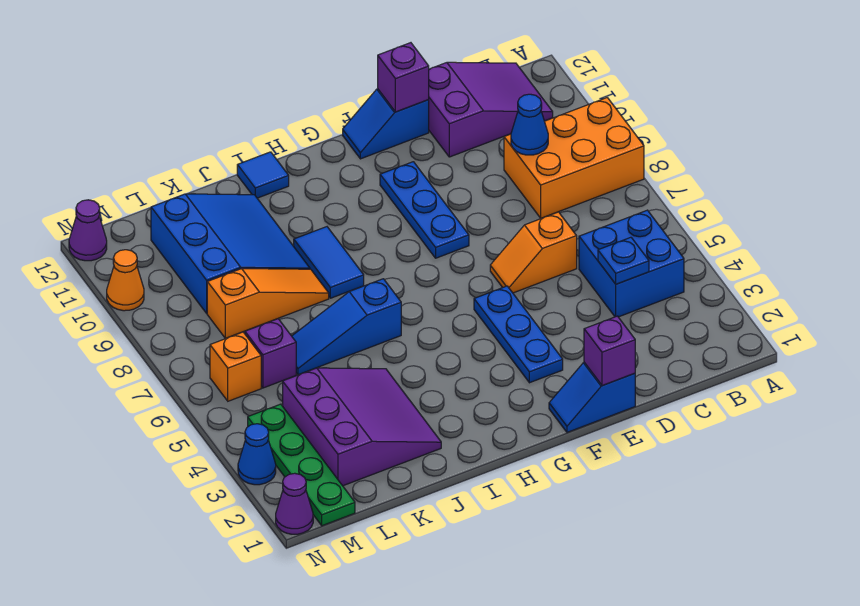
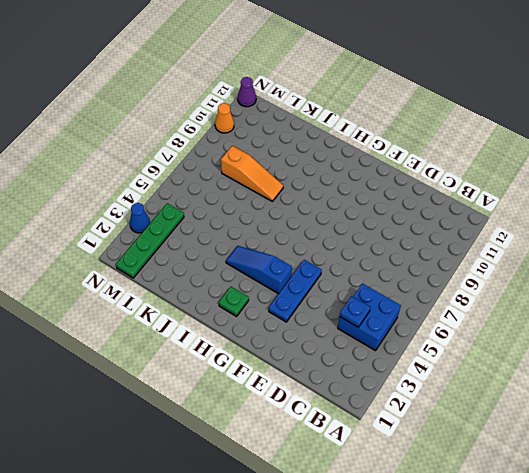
blue 1x3 slope [226,246,292,294] -> blue 1x3 slope moved to [292,279,401,375]
green 1x1 plate [219,287,249,316] -> none
none -> orange 2x3 brick [504,98,644,218]
none -> purple 2x3 slope [429,62,553,157]
none -> orange 1x2 slope [490,212,577,293]

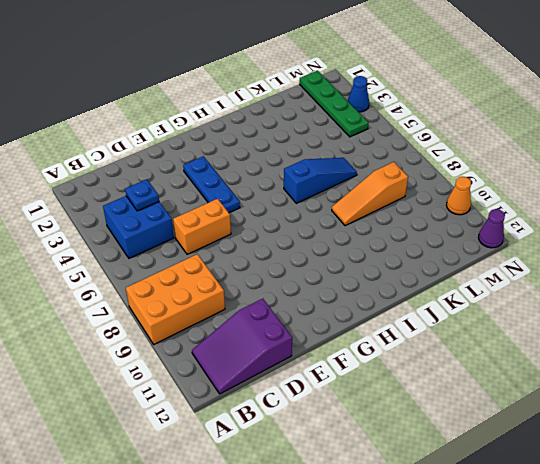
orange 1x2 brick [173,199,231,254] -> orange 1x2 slope [490,212,577,293]
none -> blue 1x2 slope [549,362,635,432]
none -> blue 1x2 slope [343,89,429,159]
none -> blue 1x3 plate [380,162,469,258]

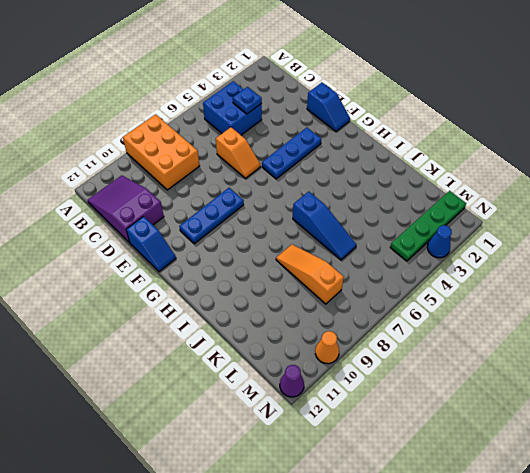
none -> blue 1x2 tile [294,227,364,298]
none -> blue 1x1 tile [237,152,289,198]
none -> purple 3x3 slope [283,368,441,486]

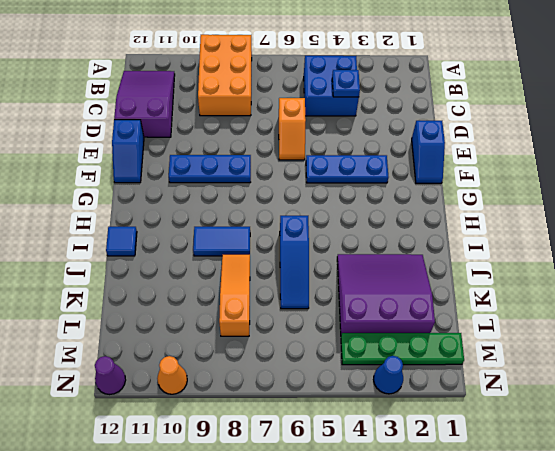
none -> blue 3x3 slope [151,194,310,313]
none -> purple 1x1 brick [245,319,296,388]
none -> orange 1x1 brick [210,332,261,401]

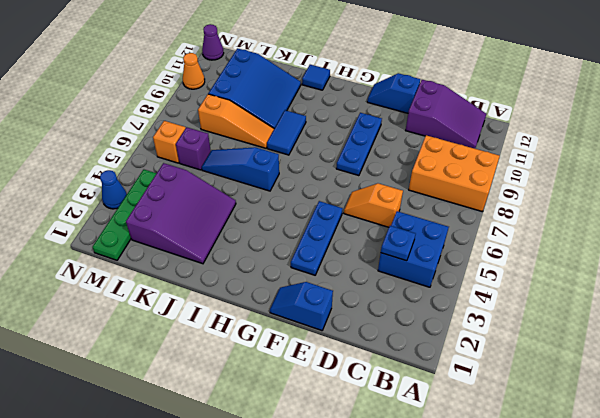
none -> purple 1x1 cone [276,473,313,534]
none -> blue 1x1 cone [511,94,548,155]
none -> purple 1x1 brick [584,316,635,386]

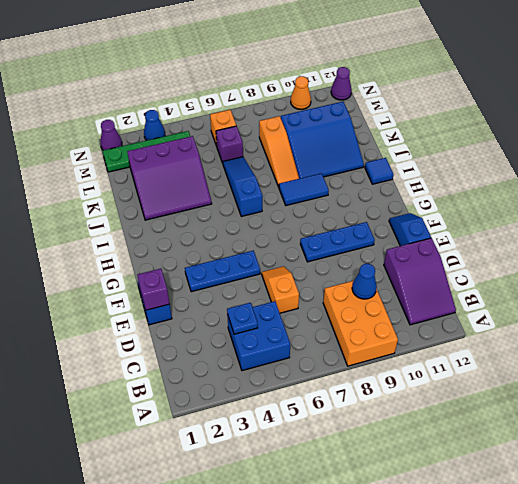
none -> purple 1x1 brick [378,43,429,112]

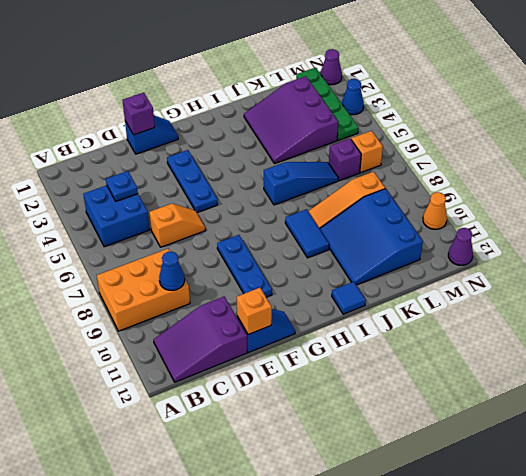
orange 1x1 brick [237,288,272,335] -> purple 1x1 brick [378,43,429,112]

